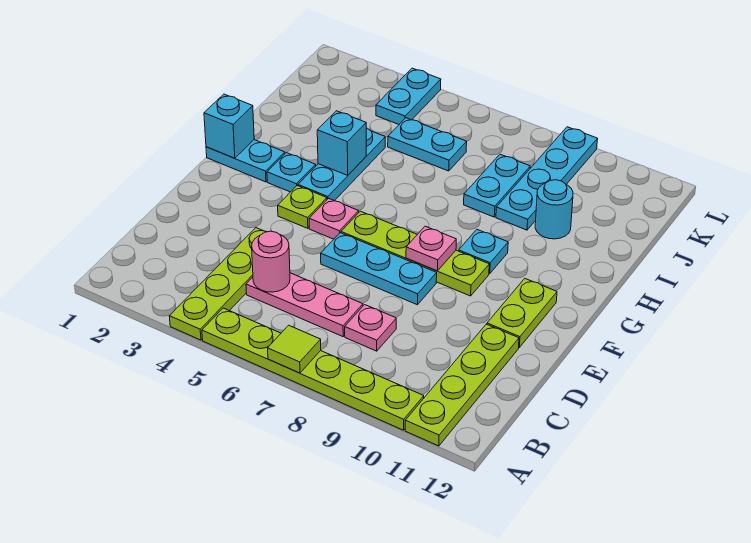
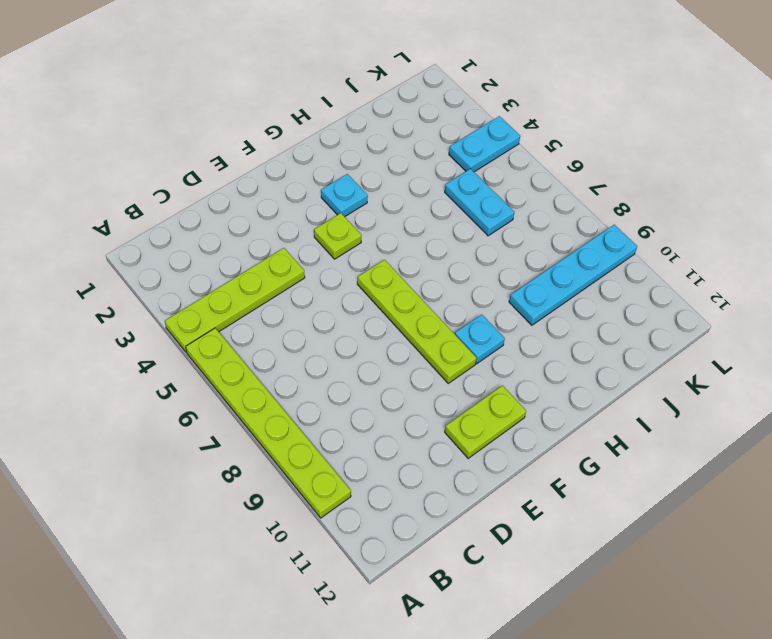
none -> lime 1x4 plate [405,324,519,446]
none -> pink 1x3 plate [246,273,363,337]
none -> pink 1x1 plate [345,305,396,351]

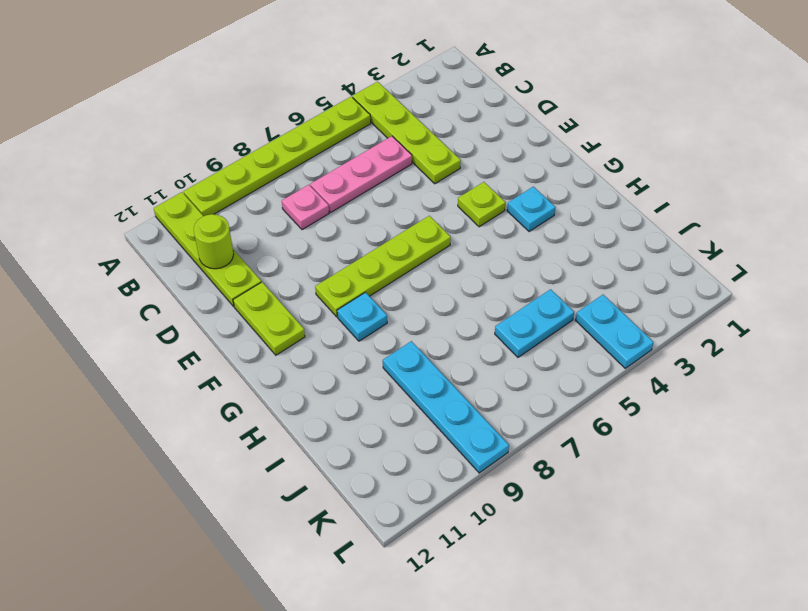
lime 1x1 round brick [194,214,234,269] -> none
none -> cyan 1x3 plate [321,233,437,305]
none -> pink 1x1 plate [309,198,359,239]
none -> cyan 1x2 plate [206,140,285,182]

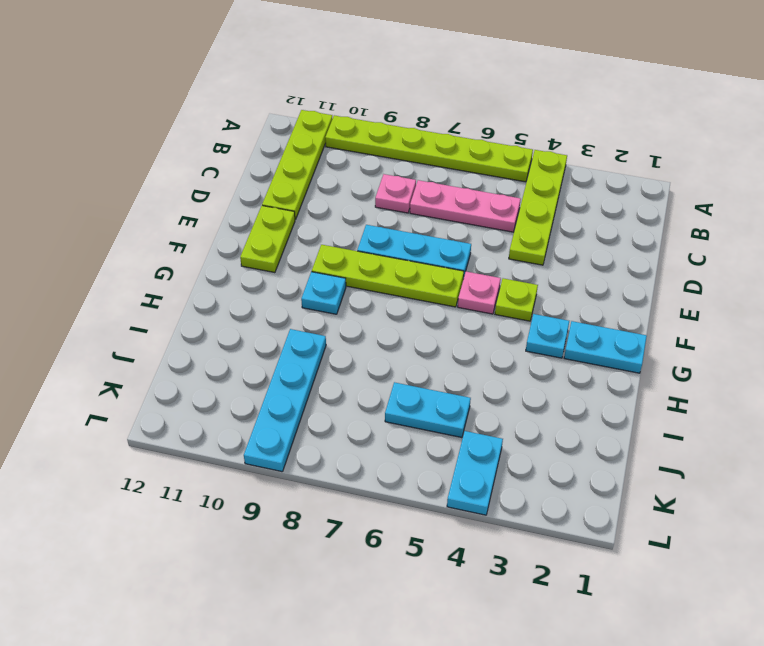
none -> cyan 1x3 plate [298,128,385,201]
none -> cyan 1x2 plate [464,154,530,217]
none -> cyan 1x1 round brick [535,180,573,239]

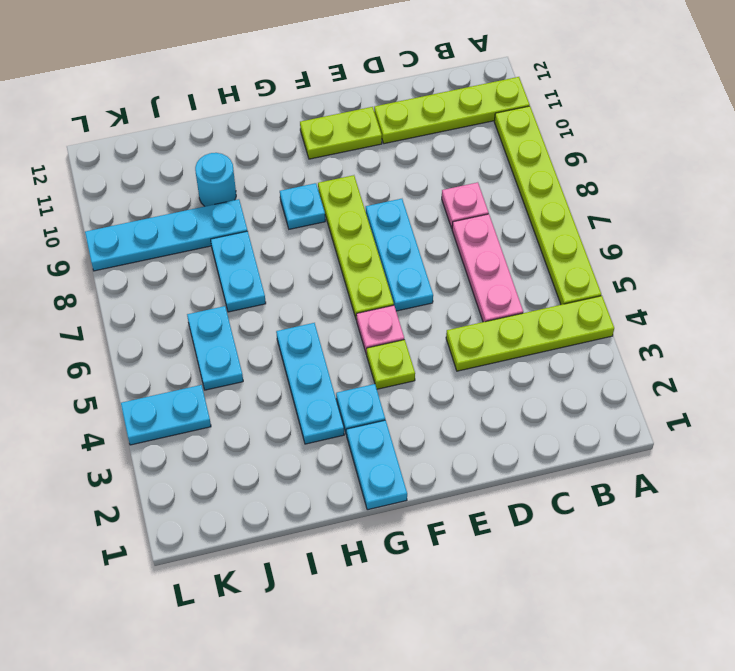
cyan 1x3 plate [276,323,344,444] -> cyan 1x3 plate turned to [298,128,385,201]
cyan 1x2 plate [211,231,266,312] -> cyan 1x2 plate turned to [464,154,530,217]
none -> lime 1x1 tile [268,325,321,373]
none -> pink 1x1 round brick [252,231,290,292]
none -> pink 1x1 plate [406,226,456,271]

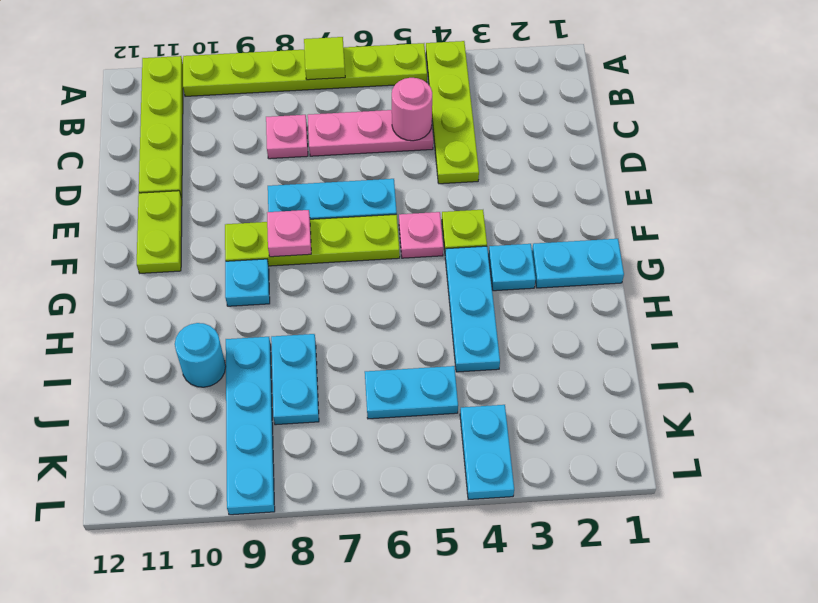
none -> cyan 1x1 brick [204,94,254,158]
none -> cyan 1x1 brick [317,111,366,175]

